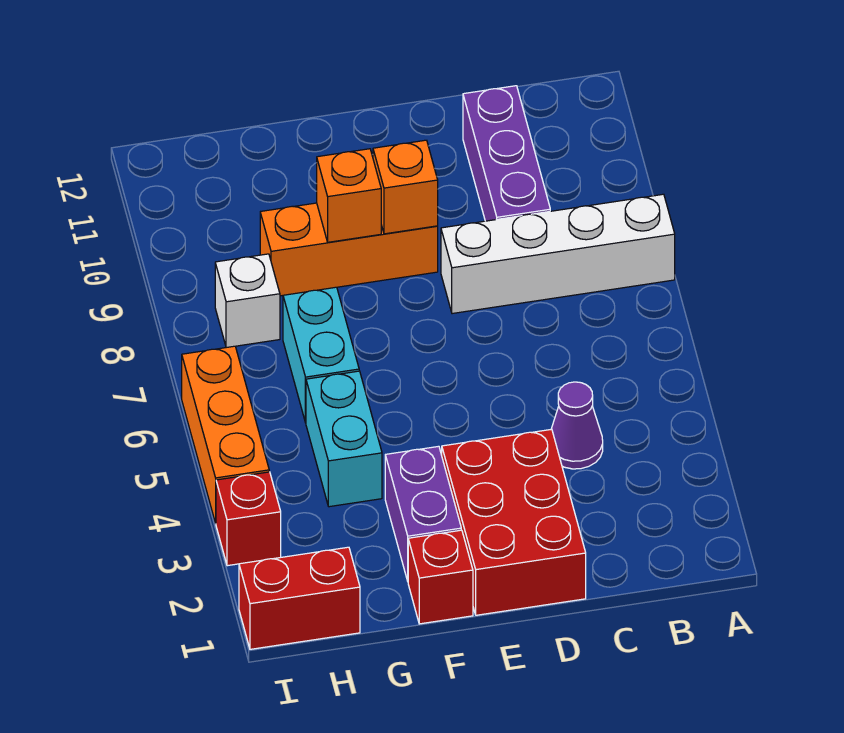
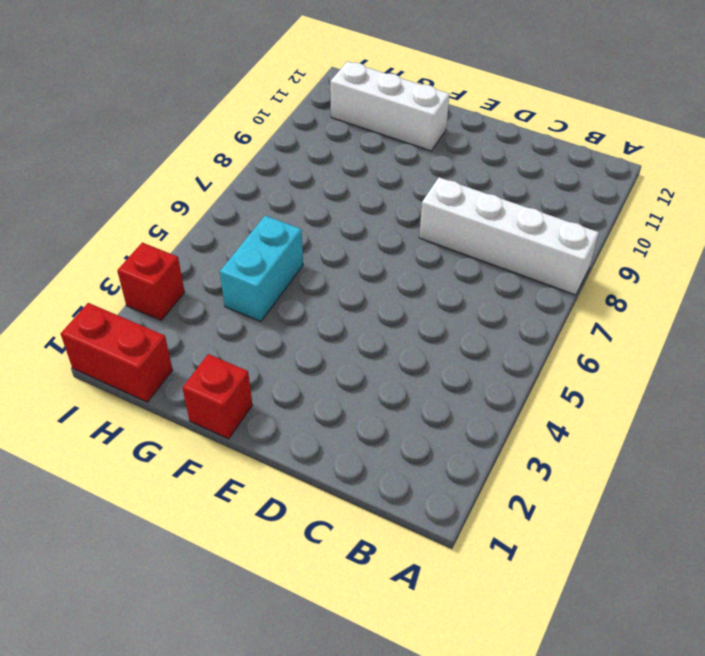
white 1x3 brick [330,61,449,151] -> none
none -> purple 1x1 cone [551,382,603,469]
none -> purple 1x3 brick [463,86,550,221]
none -> red 2x3 brick [442,429,586,615]

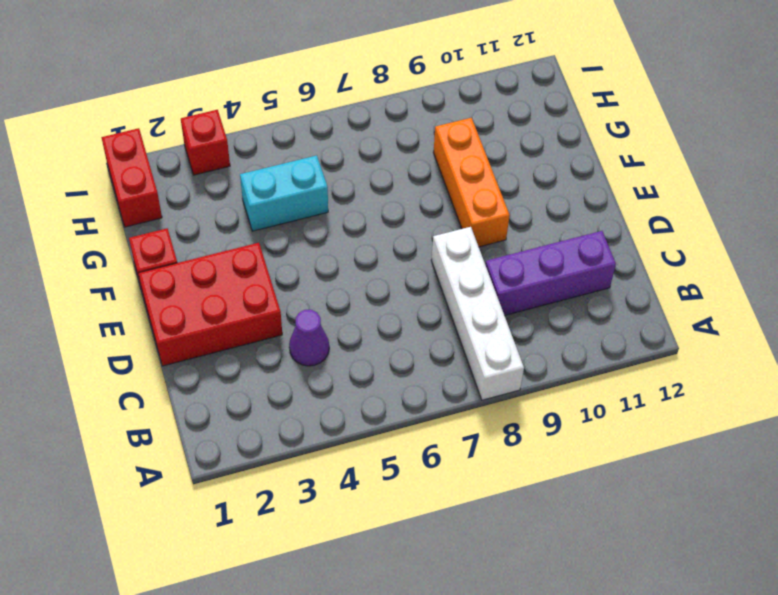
none -> purple 1x2 brick [385,446,461,581]
none -> cyan 1x2 brick [283,287,359,423]
none -> white 1x1 brick [215,254,280,348]

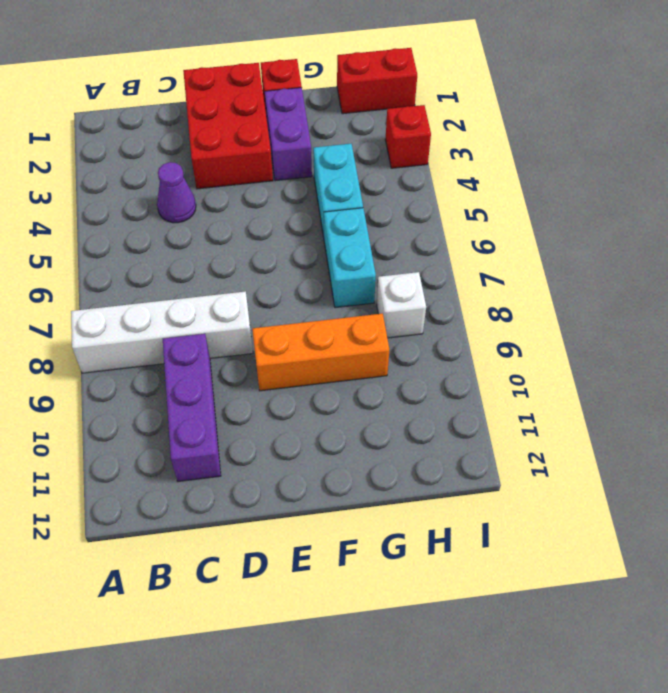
none -> orange 1x3 brick [182,346,269,523]
none -> orange 1x1 brick [373,140,438,234]
none -> orange 1x1 brick [317,149,381,242]

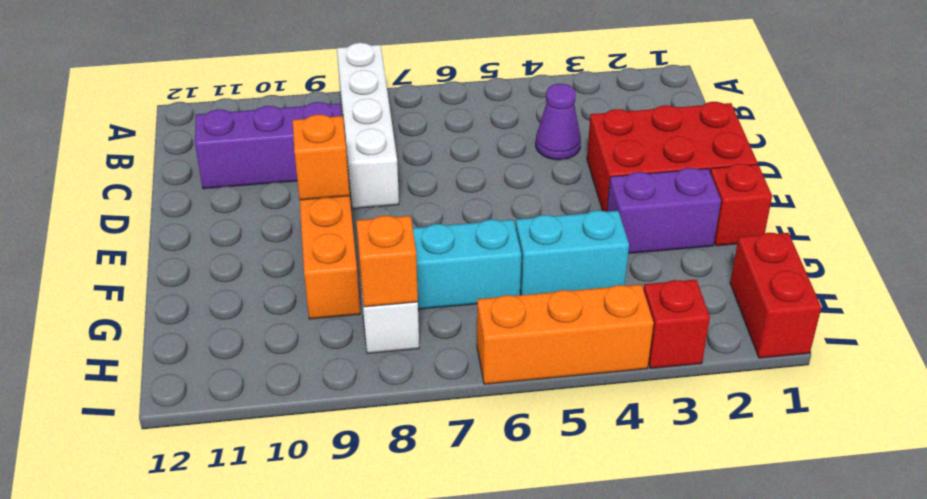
orange 1x1 brick [356,216,418,307] -> orange 1x1 brick moved to [317,149,381,242]

